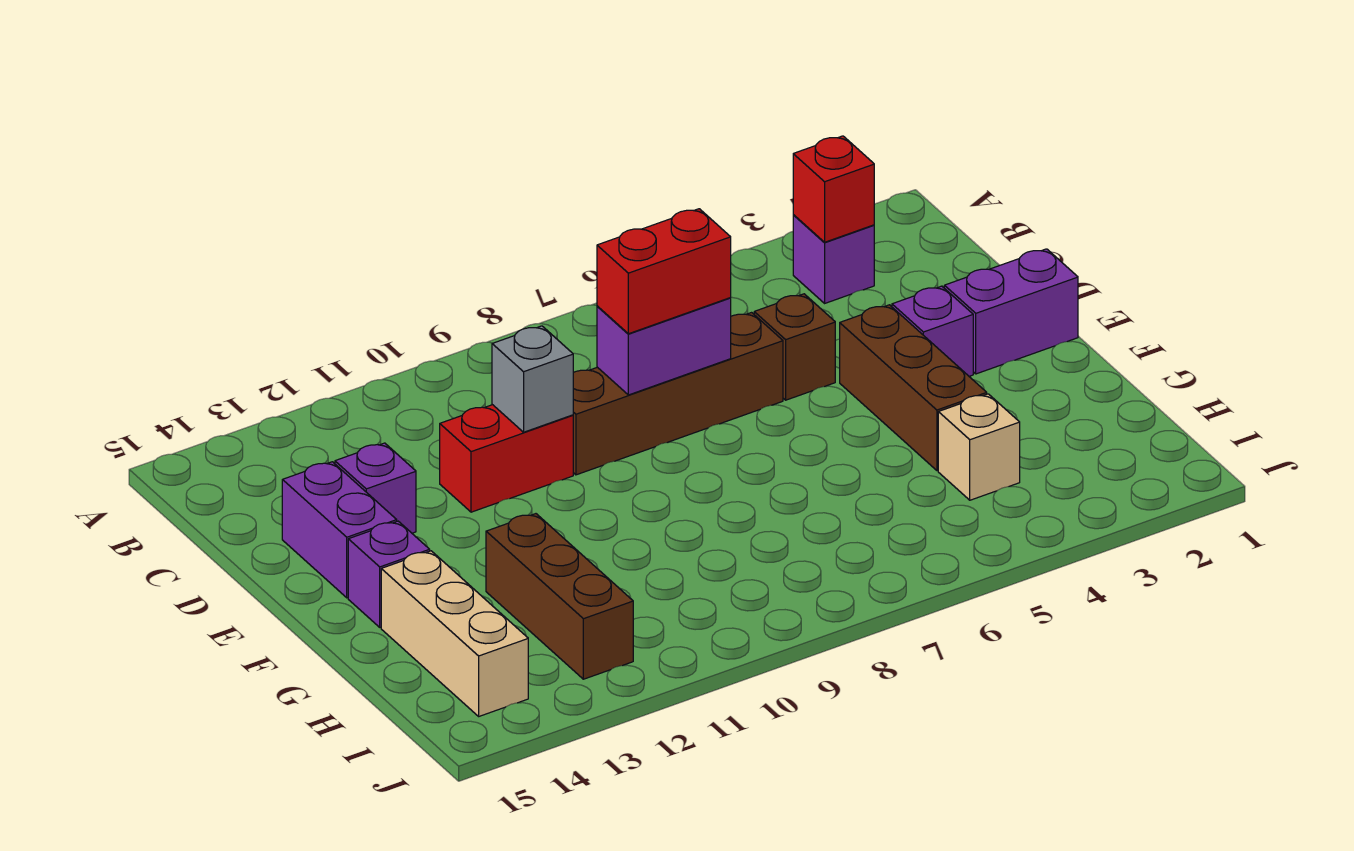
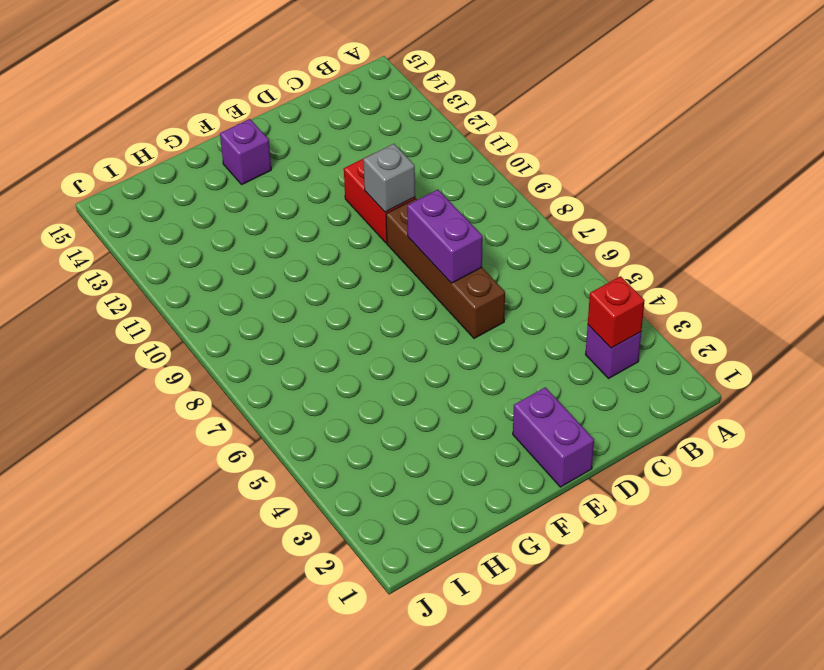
none -> brown 1x1 brick [754,294,835,400]
none -> purple 1x1 brick [335,443,416,533]
none -> purple 1x2 brick [282,462,397,598]

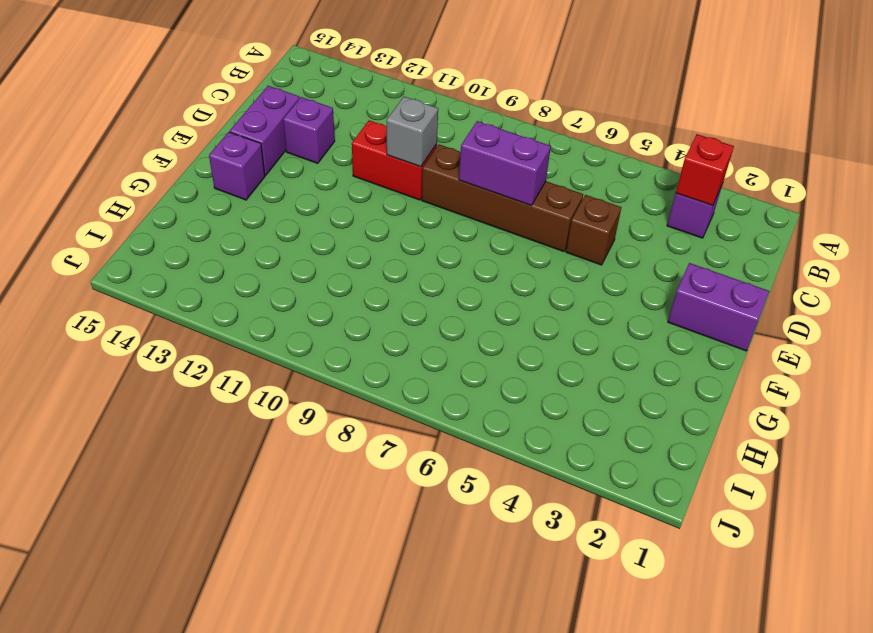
none -> purple 1x1 brick [892,286,973,376]
none -> brown 1x3 brick [840,305,987,471]
none -> brown 1x3 brick [486,514,633,679]

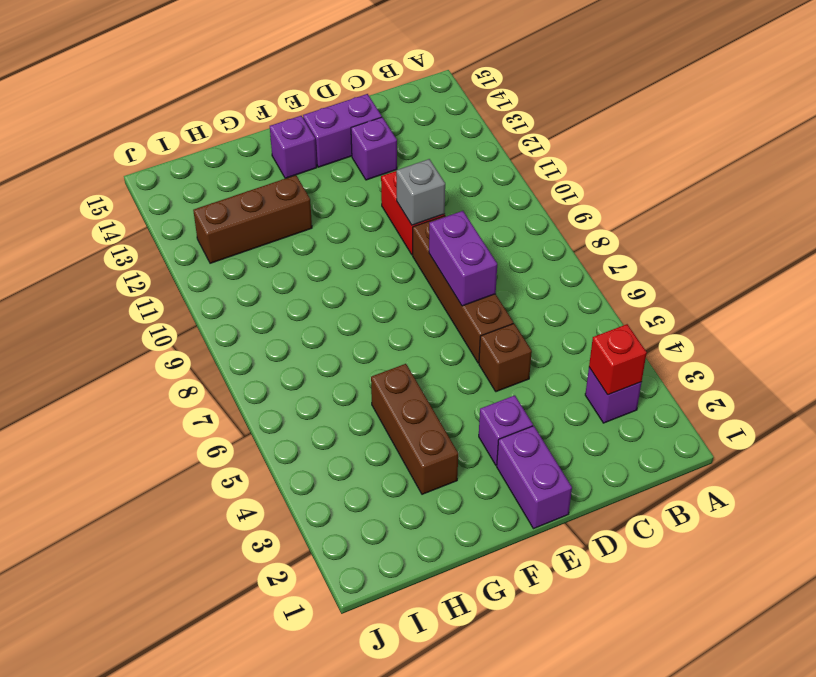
brown 1x3 brick [371,364,458,494] -> brown 1x3 brick turned to [840,305,987,471]
none -> tan 1x3 brick [381,551,528,716]
none -> tan 1x1 brick [938,394,1020,500]
none -> red 1x2 brick [597,209,731,334]

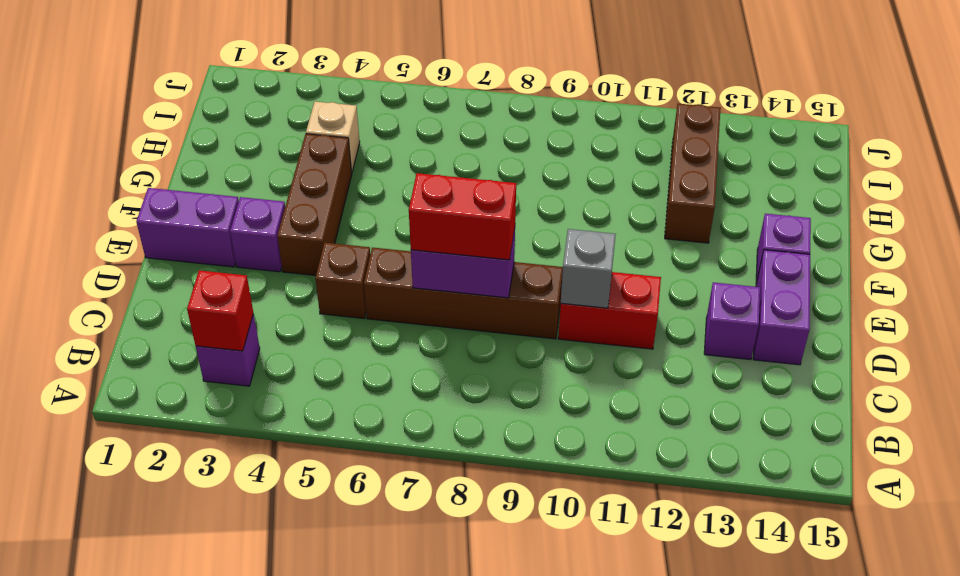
none -> tan 1x3 brick [381,551,528,716]

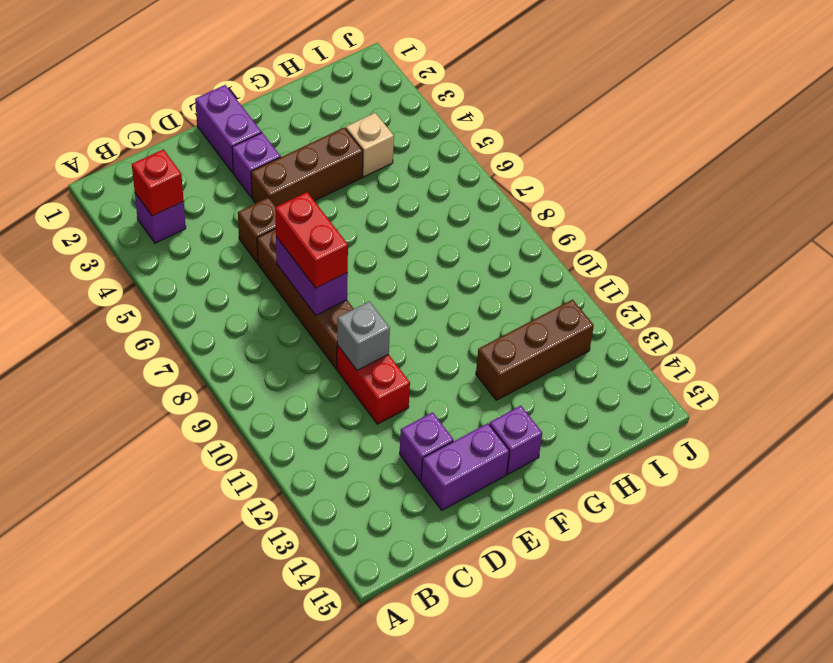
none -> tan 1x3 brick [381,551,528,716]

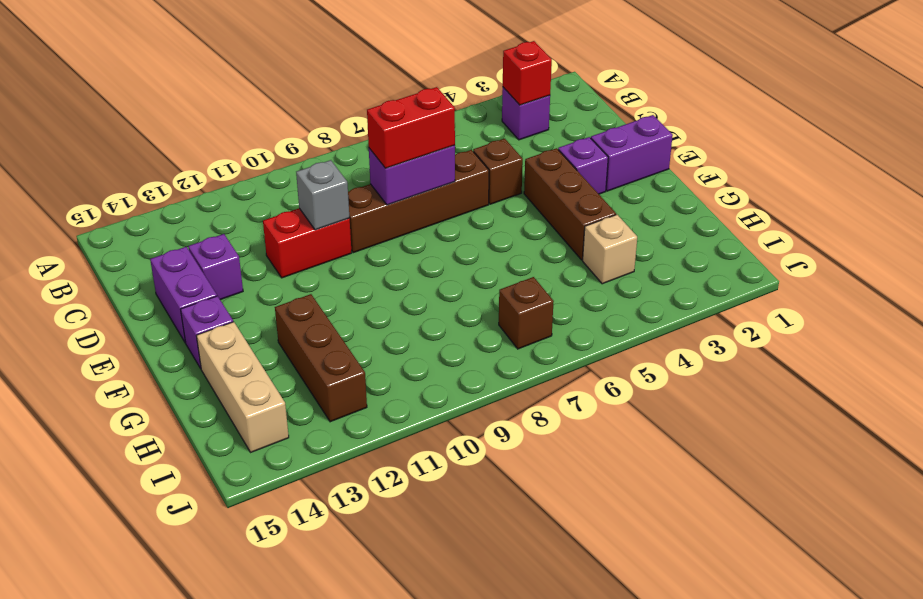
brown 1x1 brick [499,277,554,349] -> none

